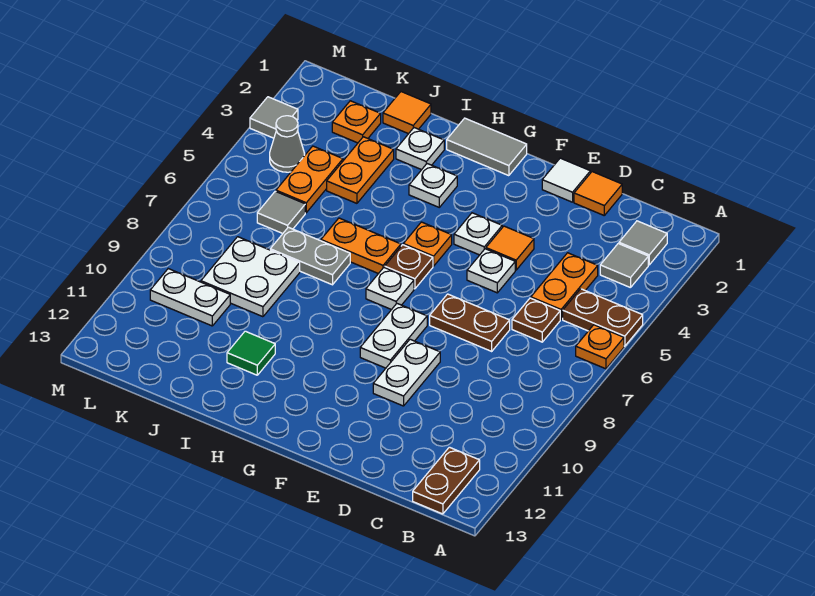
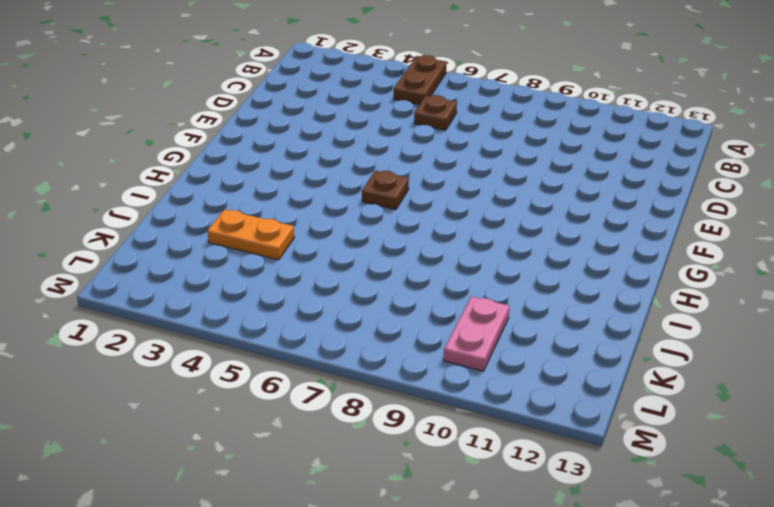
pink 1x2 plate [444,296,509,371] -> white 1x2 plate [150,269,230,326]
none -> orange 1x1 plate [576,325,624,369]
none -> grey 1x1 tile [619,221,667,265]
none -> grey 1x1 tile [600,244,648,288]
none -> brown 1x2 plate [413,447,480,514]

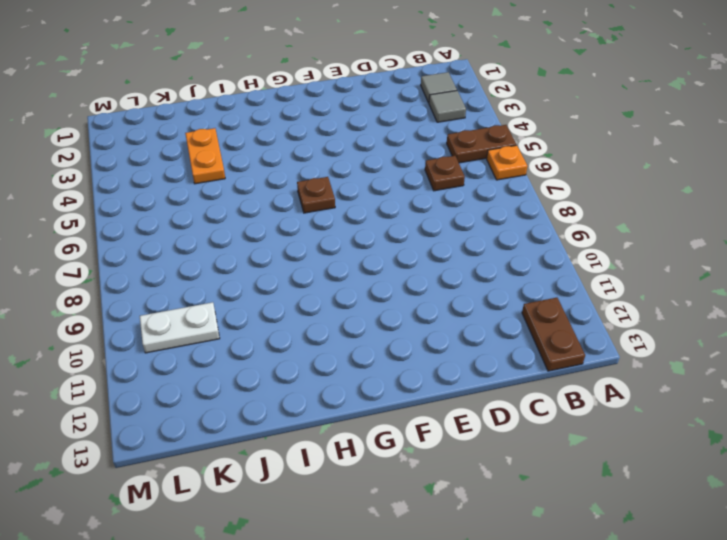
none -> orange 1x2 plate [531,253,598,319]
none -> orange 1x1 tile [574,172,622,215]
none -> brown 1x2 plate [430,294,510,351]
none -> white 1x1 tile [542,158,590,202]

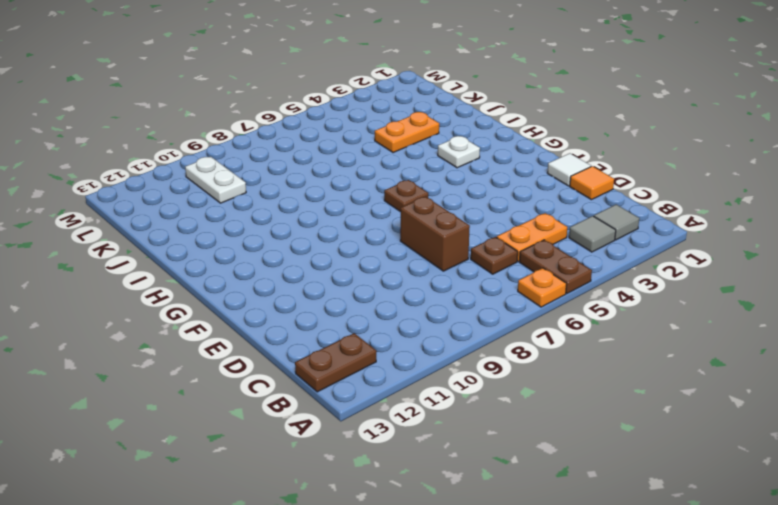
brown 1x2 brick [400,197,470,271] -> brown 1x2 plate [430,294,510,351]
none -> orange 1x1 tile [486,226,534,270]
none -> white 1x1 plate [467,249,515,293]
none -> white 1x2 plate [373,339,440,406]
none -> white 1x1 plate [454,213,502,255]

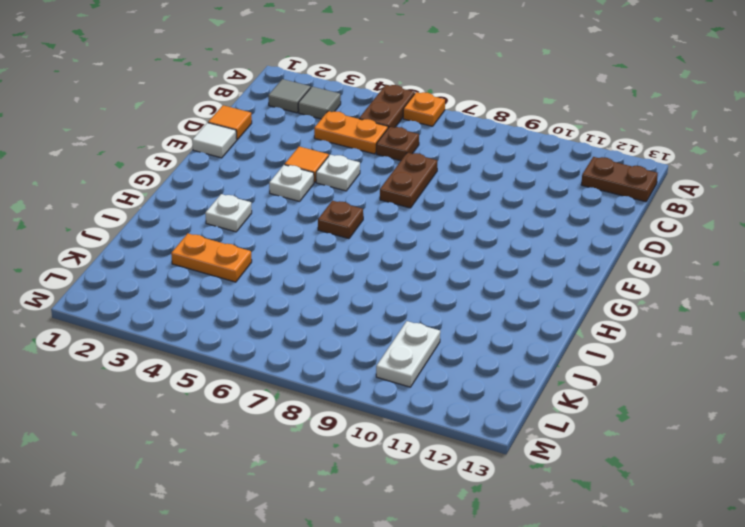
none -> white 1x2 plate [373,339,440,406]
none -> white 1x2 plate [360,304,427,368]
none -> grey 1x2 tile [447,118,527,176]
none -> orange 1x1 plate [403,222,452,266]

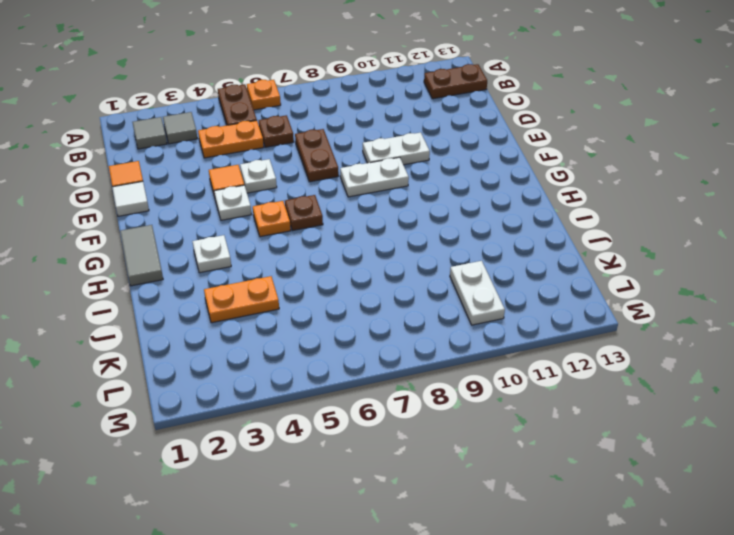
none -> white 1x1 plate [366,267,414,310]
none -> orange 1x2 plate [321,218,401,274]
none -> white 1x1 plate [396,128,444,170]
none -> grey 1x2 plate [270,227,350,285]

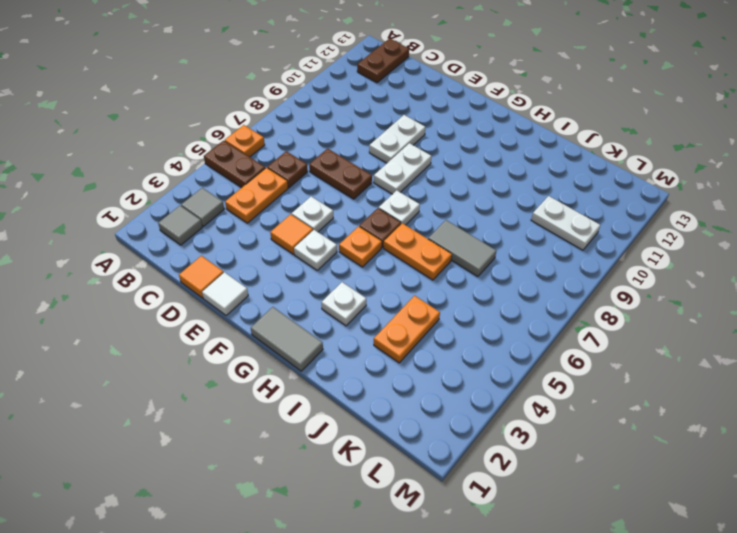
grey 1x2 tile [428,220,496,277] -> grey 1x2 plate [270,227,350,285]
none -> white 1x1 plate [396,128,444,170]
none -> green 1x1 tile [227,331,275,375]
none -> orange 1x1 tile [383,92,431,134]
none -> white 2x2 plate [201,237,300,317]

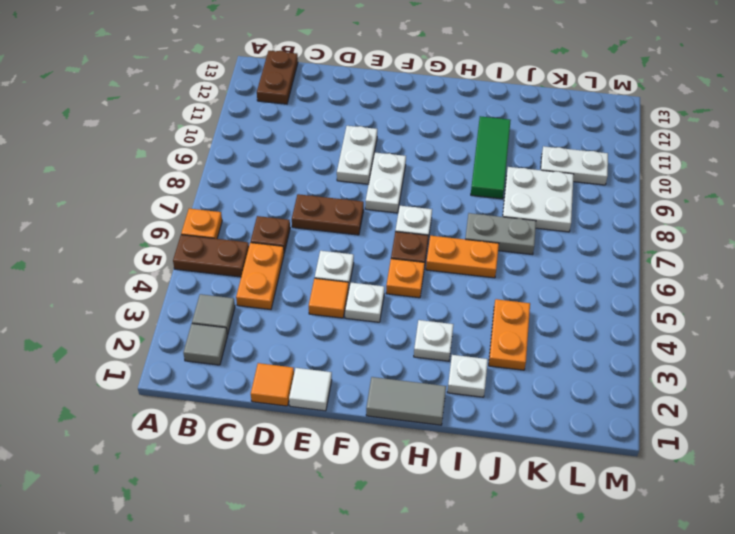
green 1x3 tile [471,116,511,199] -> green 1x1 tile [227,331,275,375]
none -> orange 1x1 tile [383,92,431,134]
none -> orange 1x1 plate [332,101,381,143]
none -> orange 1x2 plate [276,146,343,213]
none -> grey 1x1 tile [257,191,305,233]

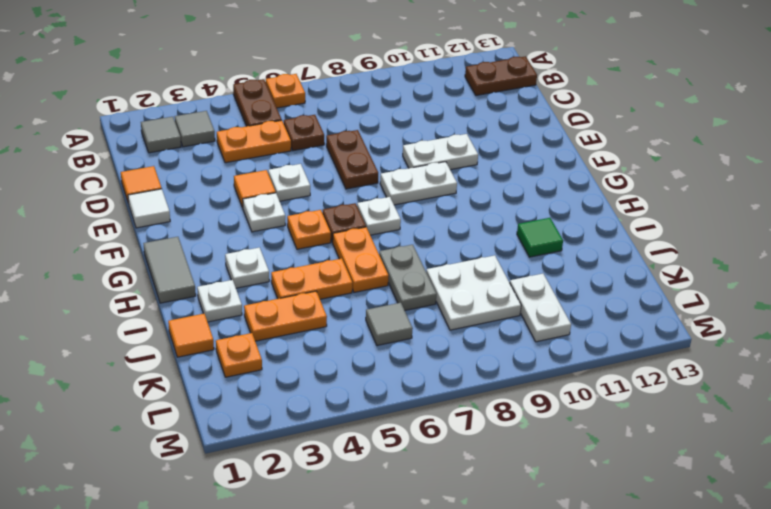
orange 1x2 plate [271,258,352,299] -> orange 1x2 plate moved to [276,146,343,213]
none -> grey 1x1 cone [270,116,305,172]
none -> grey 1x1 tile [250,97,298,138]

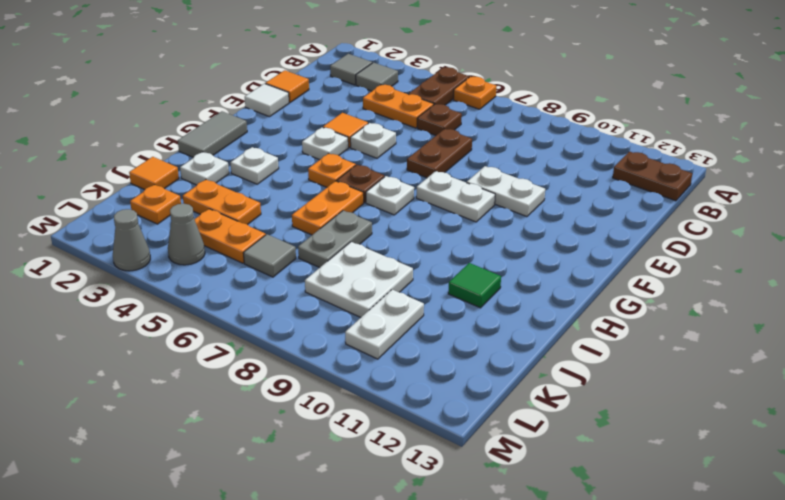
grey 1x1 cone [113,209,150,271] -> grey 1x1 tile [250,97,298,138]

